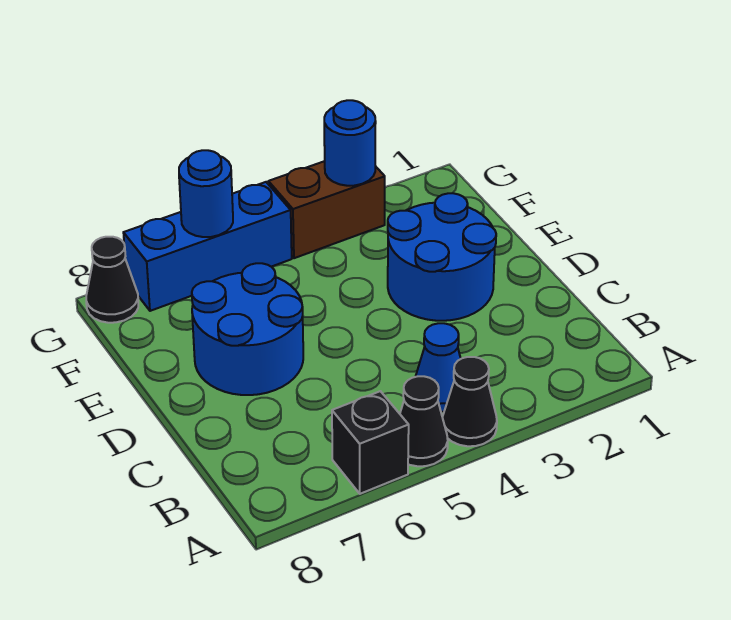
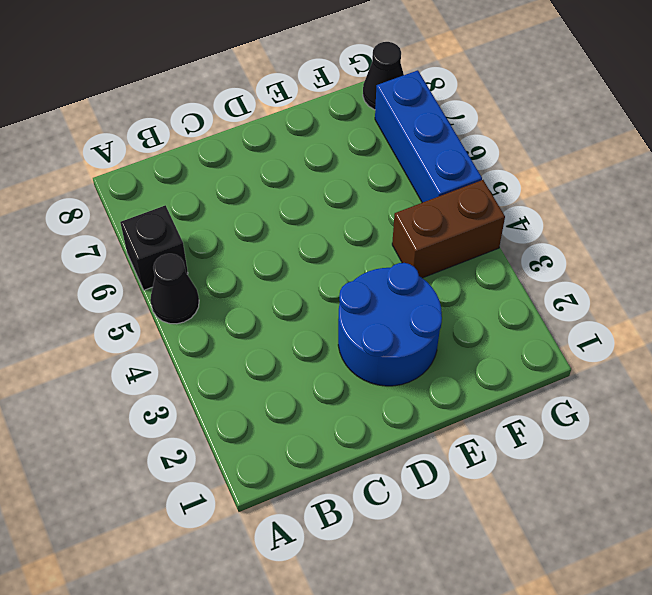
brown 1x2 brick [392,180,505,278] -> brown 1x2 brick turned to [268,161,385,258]
none -> black 1x1 cone [443,357,497,446]
none -> blue 1x1 cone [416,323,461,412]

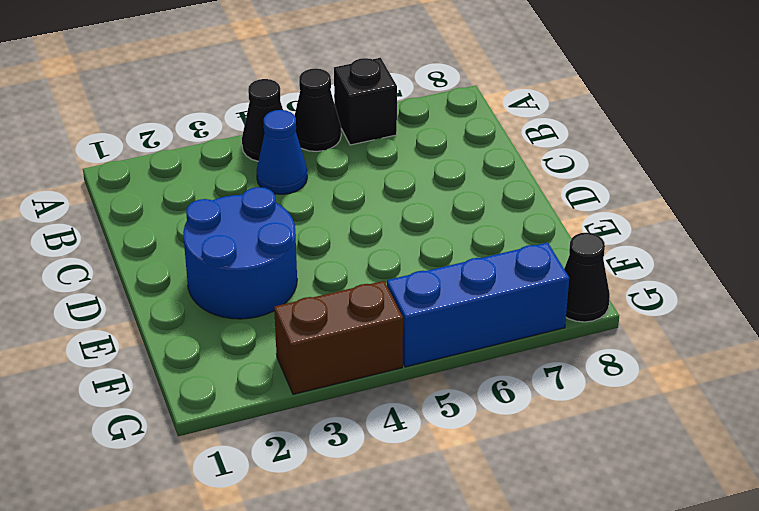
none -> blue 2x2 round brick [192,263,303,395]
none -> blue 1x1 round brick [324,100,376,186]

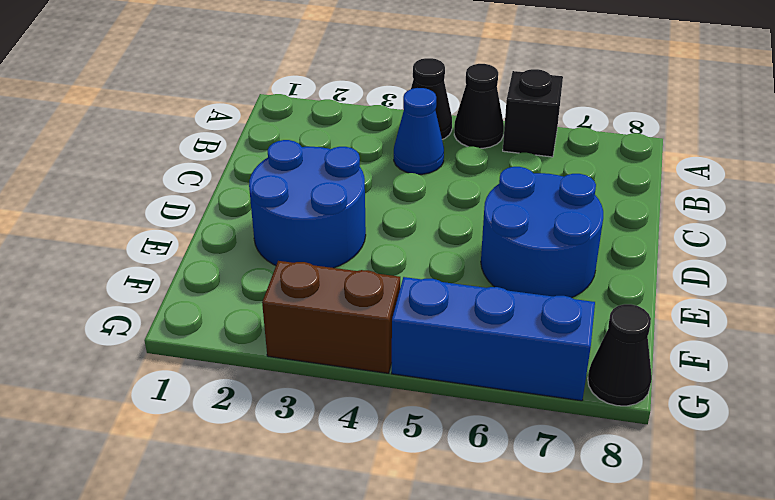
none -> blue 1x1 round brick [324,100,376,186]
none -> blue 1x1 round brick [179,150,233,237]

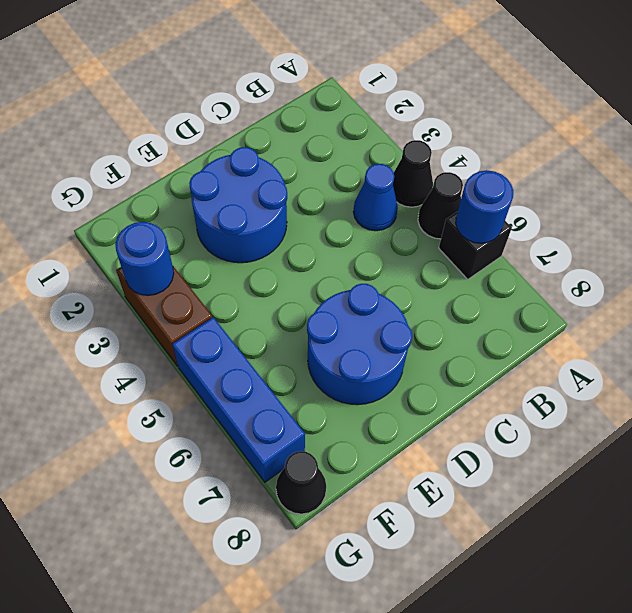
blue 1x1 round brick [456,170,513,243] -> blue 1x1 round brick moved to [179,150,233,237]

